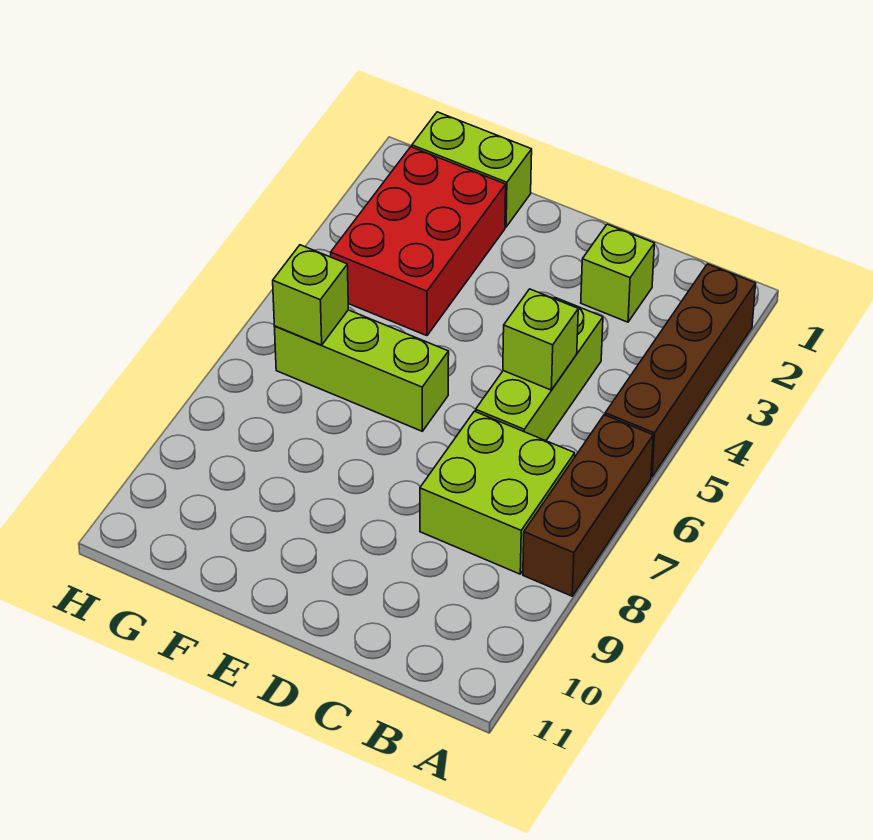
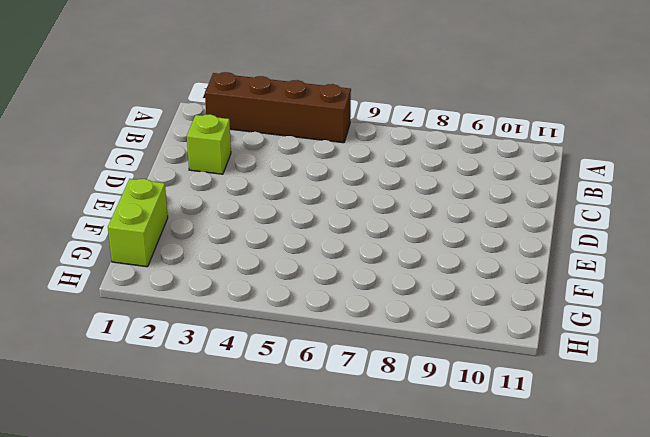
none -> brown 1x3 brick [523,415,653,596]
none -> lime 2x2 brick [420,411,575,574]

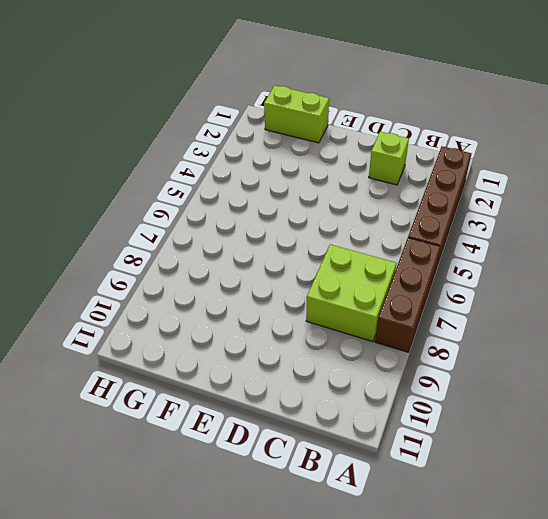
none -> lime 1x3 brick [476,298,603,441]
none -> lime 1x3 brick [274,310,449,431]

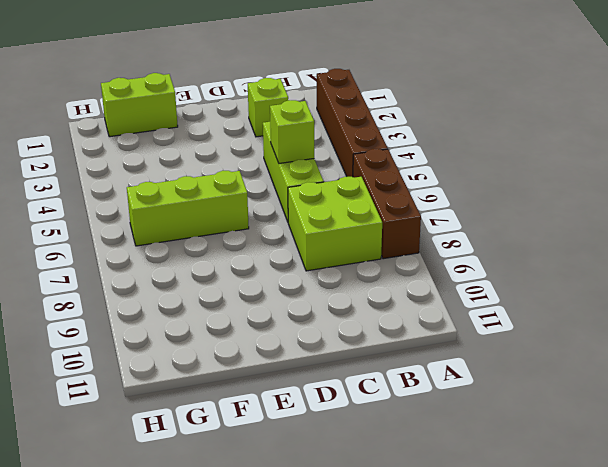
none -> red 2x3 brick [331,147,506,336]
none -> lime 1x1 brick [273,245,348,345]

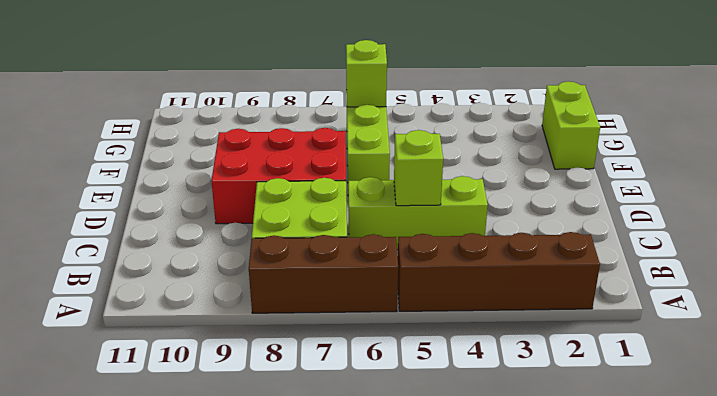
red 2x3 brick [211,128,346,224] -> red 2x3 brick moved to [331,147,506,336]
none -> lime 1x1 brick [581,224,654,322]

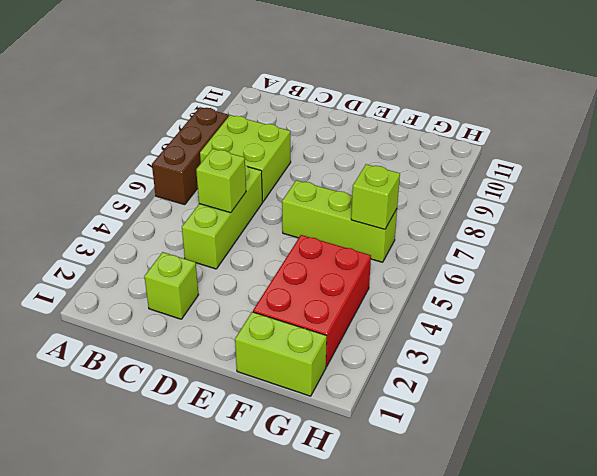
none -> brown 1x4 brick [605,264,756,477]

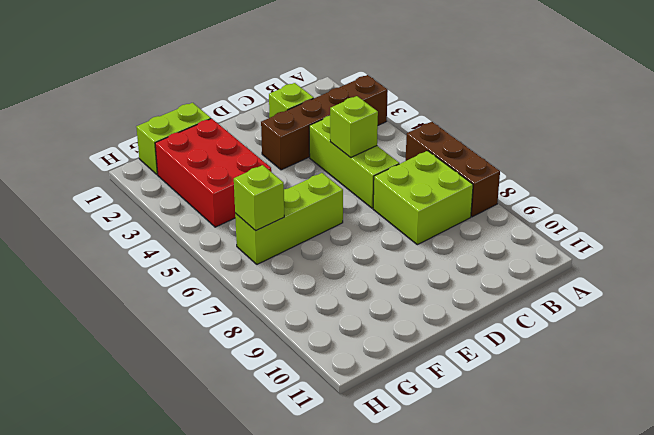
brown 1x4 brick [261,75,388,170] -> brown 1x4 brick turned to [605,264,756,477]

